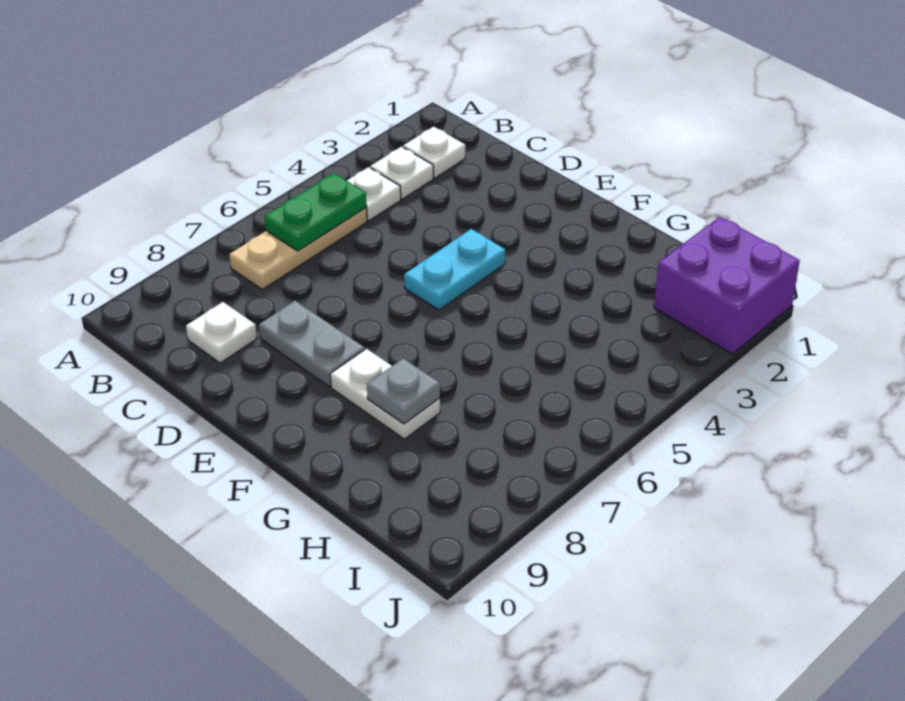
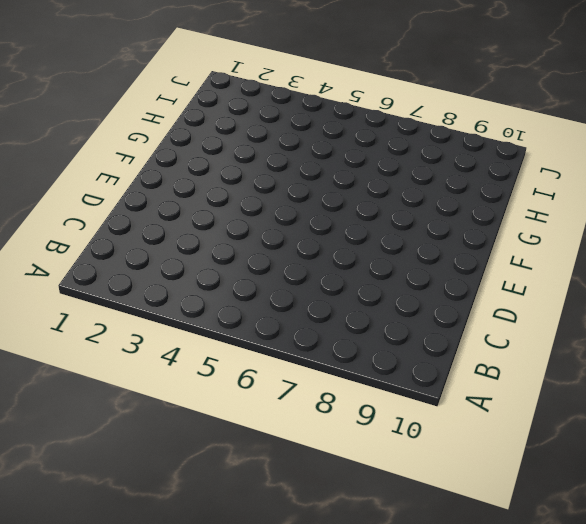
none -> white 1x1 plate [403,126,465,178]
none -> white 1x1 plate [370,147,433,199]

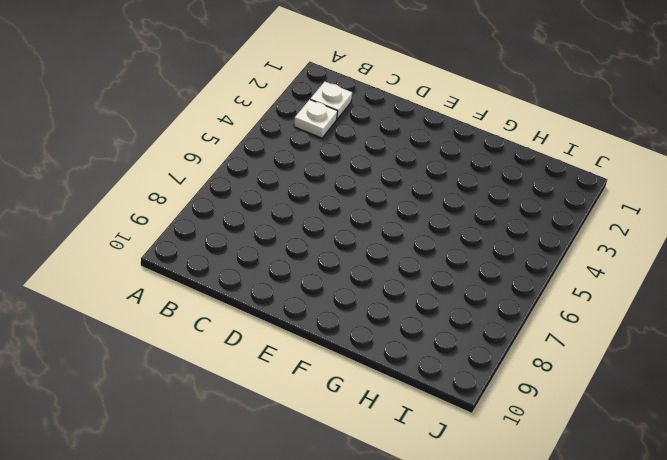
none -> white 1x1 plate [347,167,401,221]
none -> tan 1x3 plate [229,208,367,289]

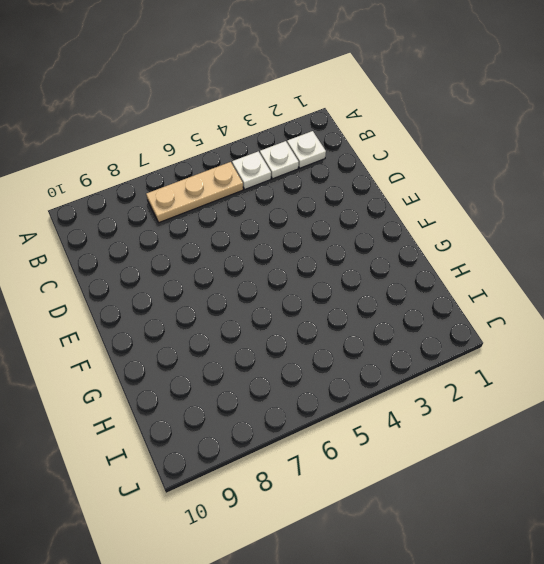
none -> white 1x1 plate [186,302,257,363]
none -> grey 1x2 plate [259,301,365,387]

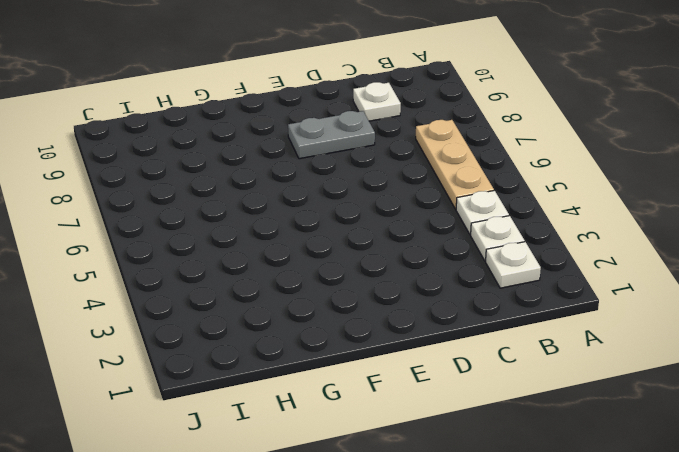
none -> cyan 1x2 plate [404,229,505,310]
none -> white 1x2 plate [330,349,440,439]

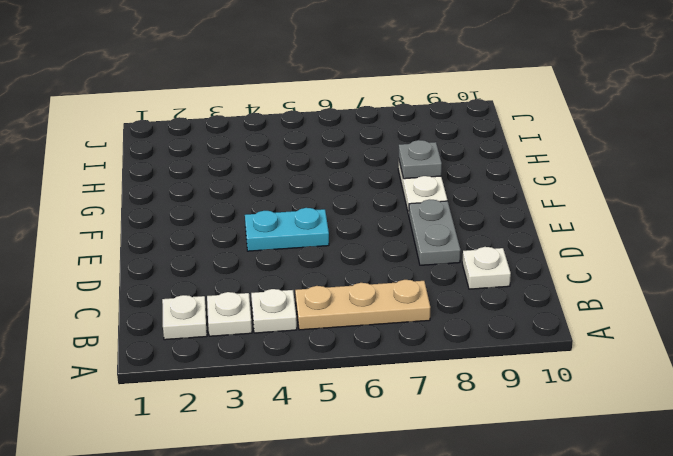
none -> purple 2x2 brick [654,217,800,354]
none -> green 1x2 plate [265,173,366,251]

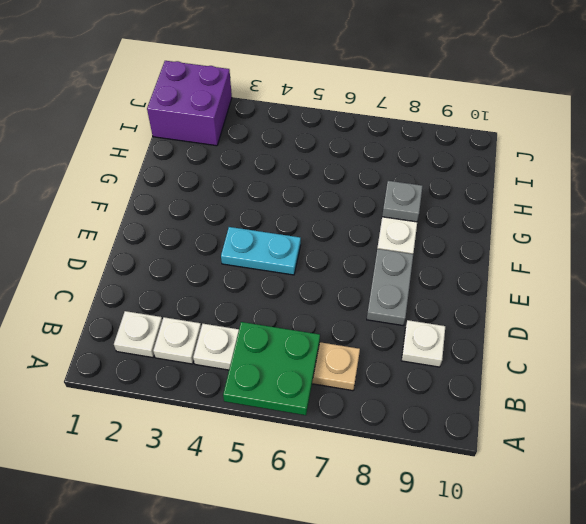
green 2x2 plate [223,322,320,415] -> green 1x2 plate [265,173,366,251]

